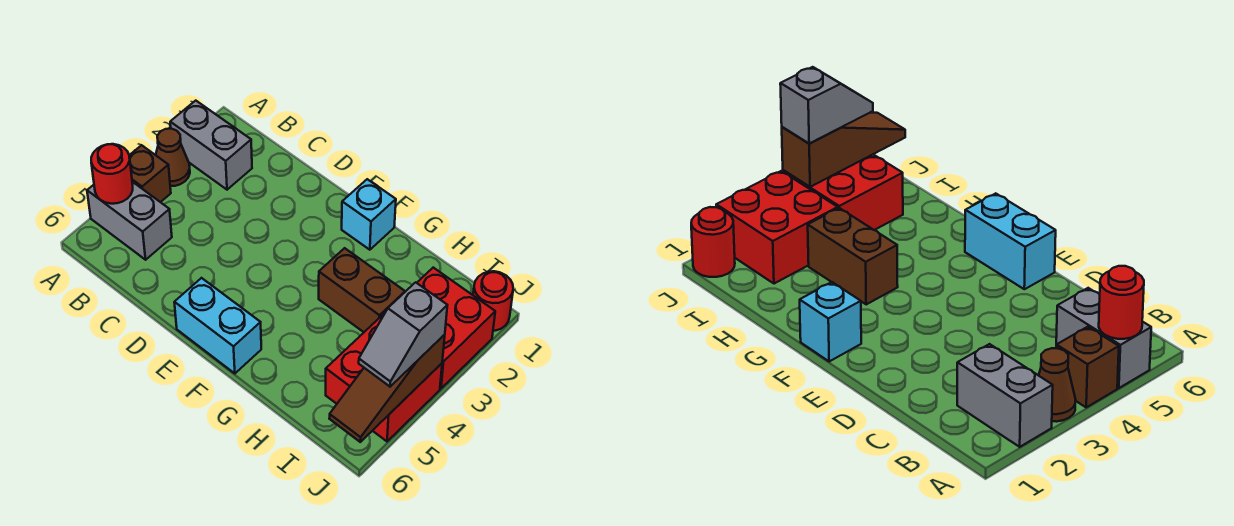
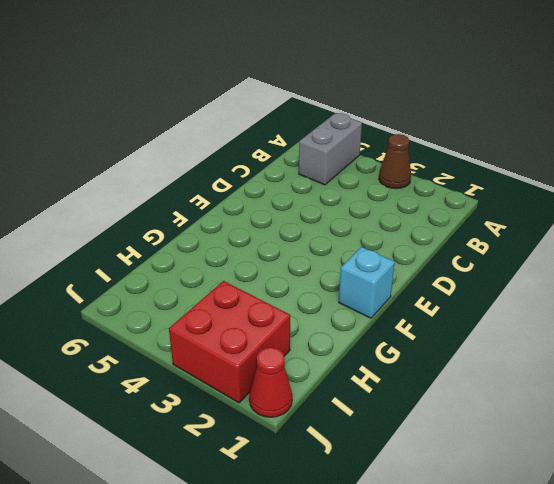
red 1x1 cone [249,347,292,417] -> red 1x1 round brick [473,271,513,331]
none -> grey 1x2 brick [170,101,252,190]
none -> brown 1x1 brick [129,145,171,202]
none -> cyan 1x2 brick [174,278,261,373]

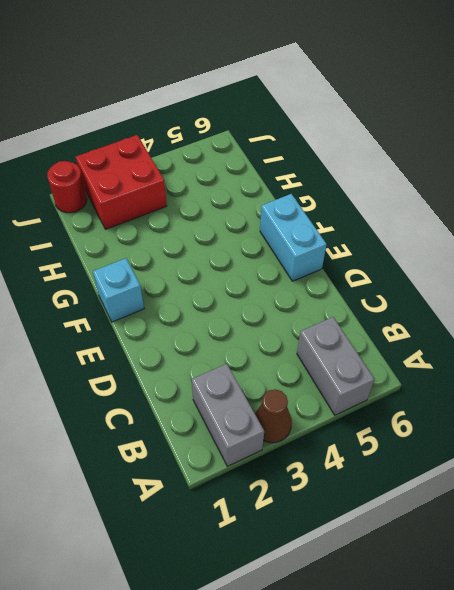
none -> brown 1x1 brick [129,145,171,202]
none -> brown 1x2 brick [319,248,405,332]
none -> red 2x2 brick [326,318,442,441]

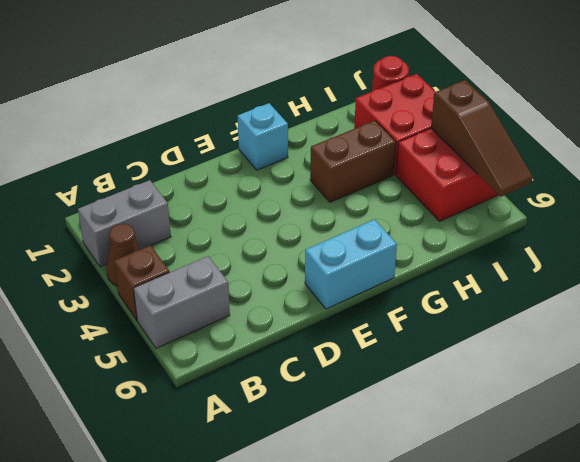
none -> red 1x1 round brick [91,144,133,204]
none -> grey 1x2 slope [359,282,447,387]

